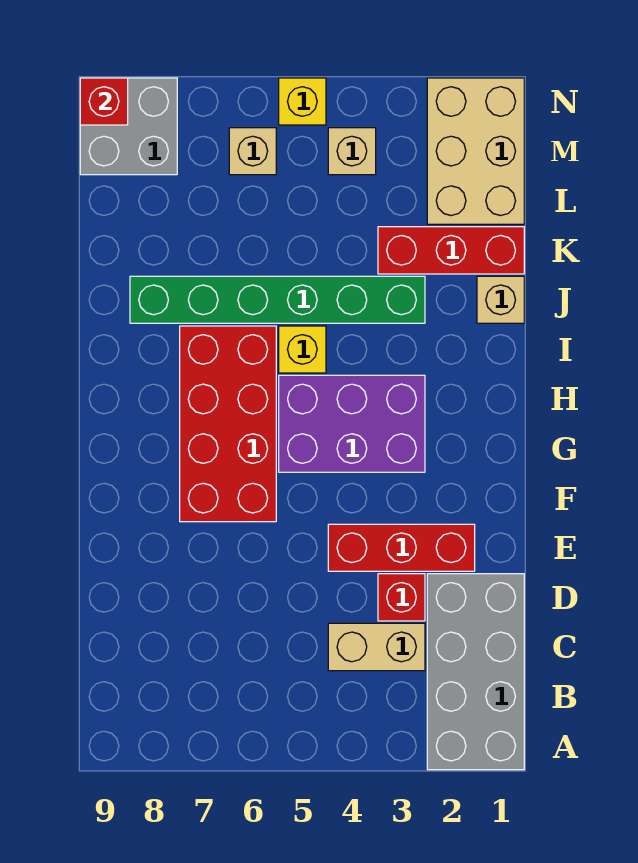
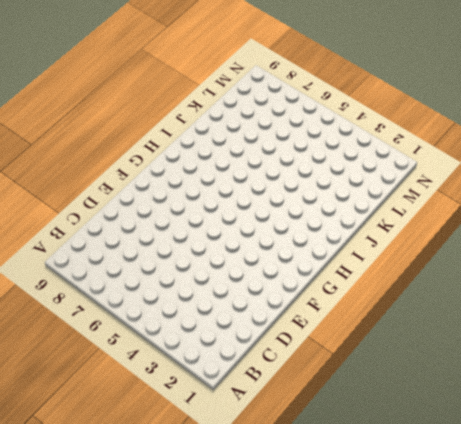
none -> grey 2x4 brick [427,574,524,770]
none -> tan 1x2 brick [328,623,425,671]
none -> red 1x1 brick [378,574,425,621]

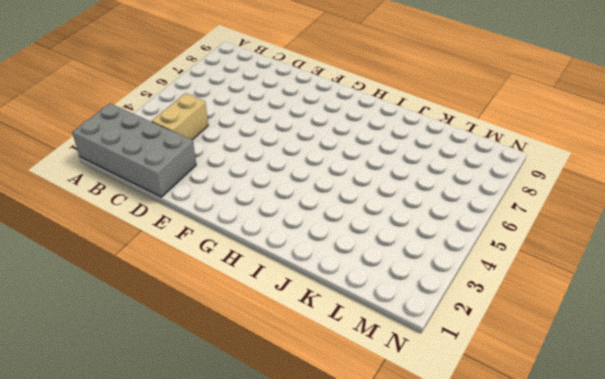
none -> red 1x1 brick [378,574,425,621]
none -> red 1x3 brick [328,524,475,571]
none -> red 2x4 brick [180,326,276,522]

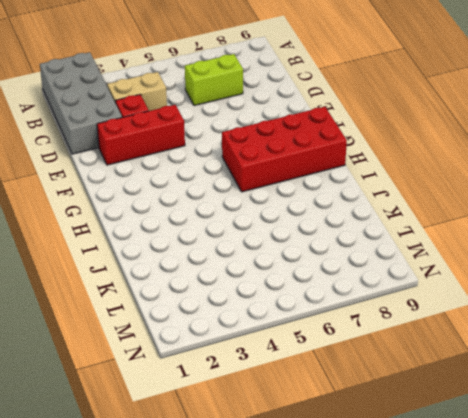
lime 1x2 brick [185,54,243,106] -> none
red 2x4 brick [222,107,347,192] -> red 2x4 brick turned to [180,326,276,522]
none -> purple 2x3 brick [279,375,425,472]
none -> yellow 1x1 brick [279,326,326,373]
none -> tan 1x1 brick [477,276,524,323]

